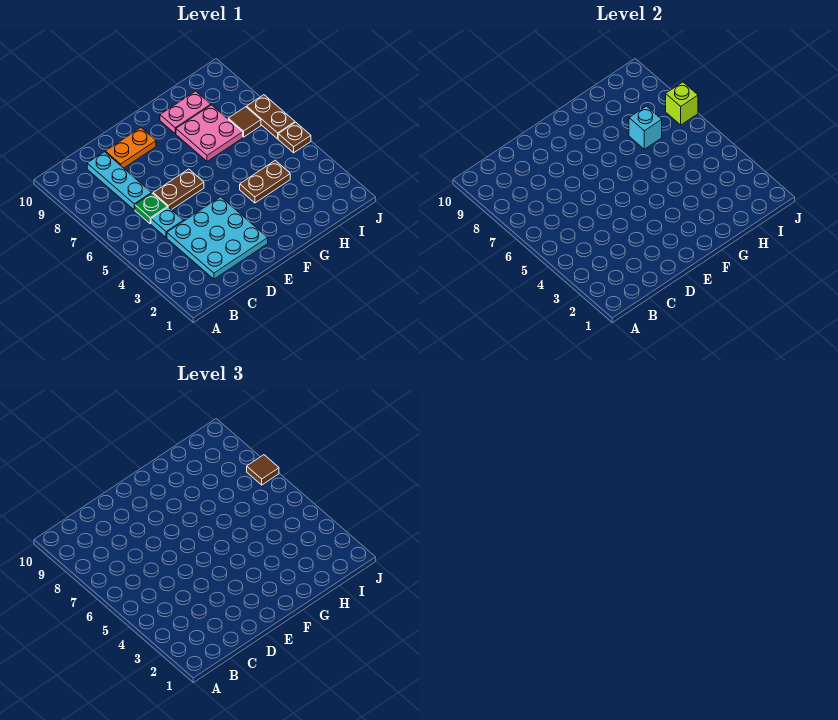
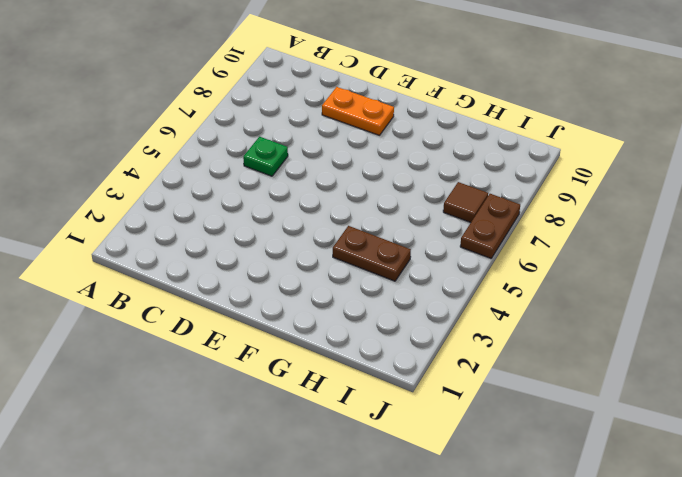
none -> cyan 3x3 plate [167,197,268,279]
none -> cyan 1x1 plate [151,207,183,238]
none -> cyan 1x3 plate [87,152,152,210]

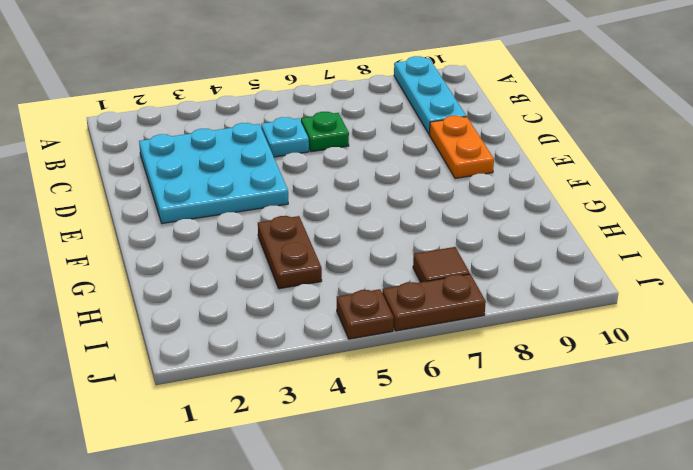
cyan 1x3 plate [394,56,466,134] -> cyan 1x3 plate turned to [87,152,152,210]
none -> brown 1x2 plate [153,169,204,210]
none -> pink 2x2 plate [176,105,243,161]
none -> pink 1x2 plate [160,91,211,134]

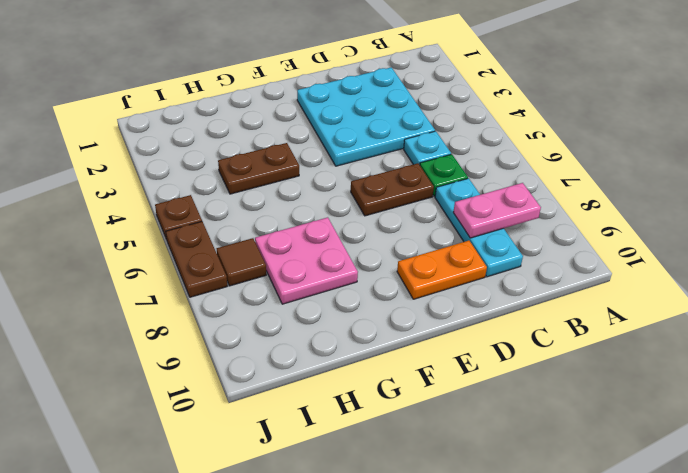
pink 1x2 plate [453,183,541,238] -> pink 1x2 plate moved to [160,91,211,134]
none -> cyan 1x1 brick [629,106,662,149]
none -> lime 1x1 brick [666,82,698,125]
none -> brown 1x1 tile [247,455,279,485]

